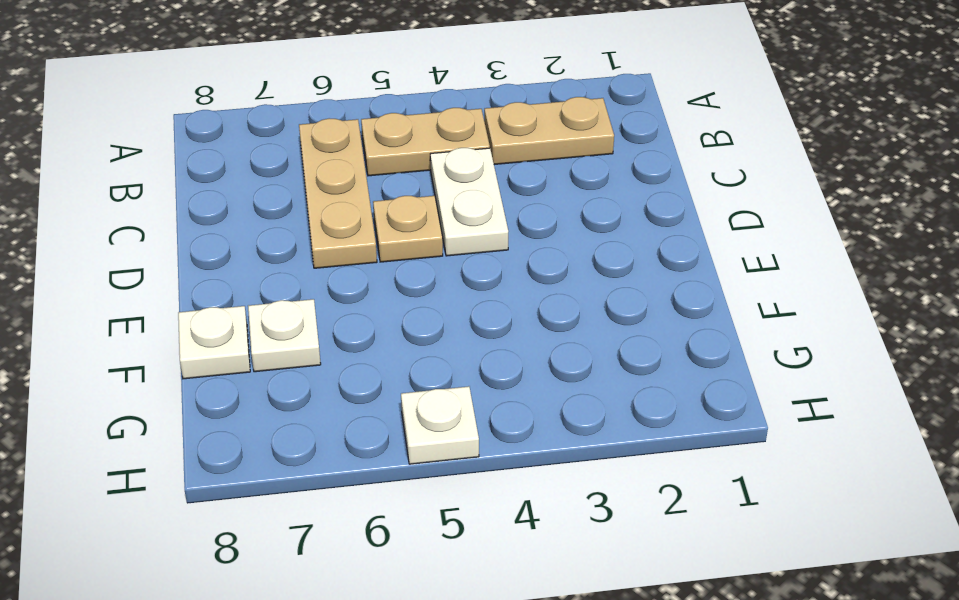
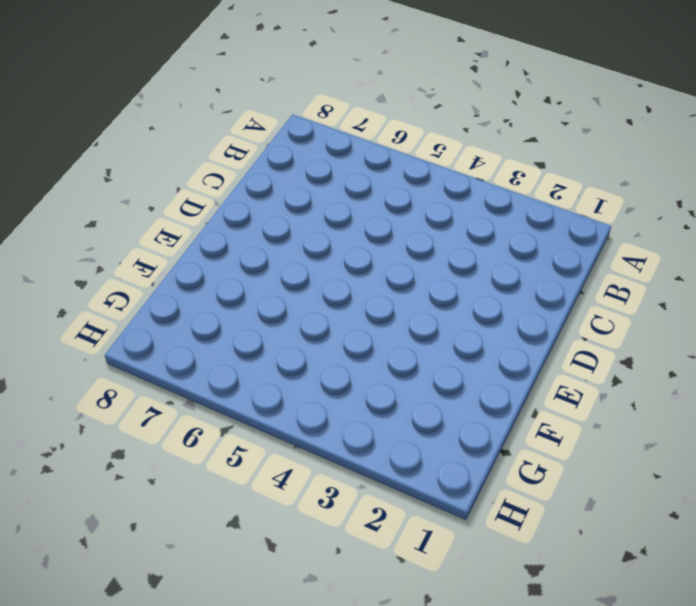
none -> tan 1x2 plate [484,97,614,164]
none -> tan 1x2 plate [361,108,490,176]

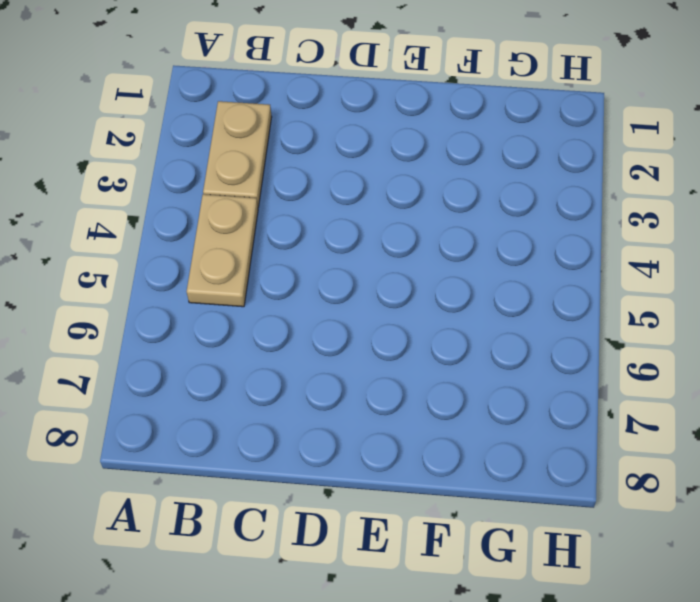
none -> tan 1x3 plate [299,118,377,268]
none -> white 1x2 plate [430,148,508,256]

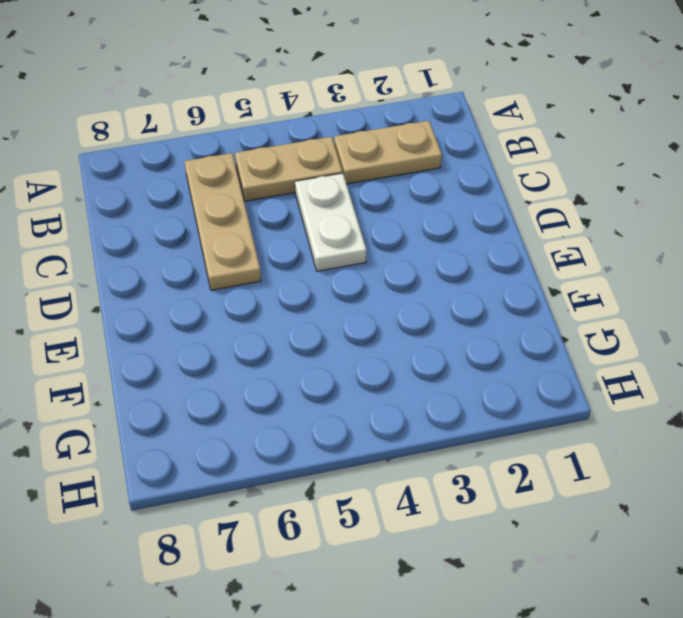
none -> tan 1x1 plate [373,196,443,262]
none -> white 1x1 plate [248,299,321,372]

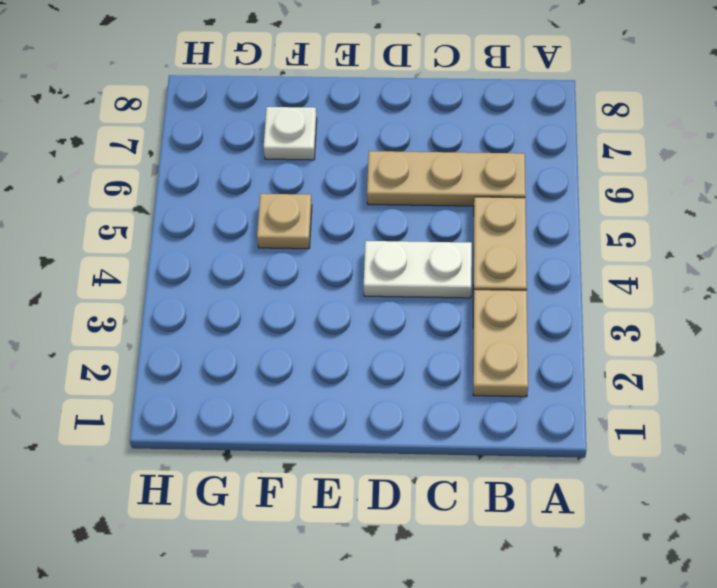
tan 1x1 plate [257,194,312,249] -> tan 1x1 plate moved to [373,196,443,262]
none -> white 1x1 plate [178,306,250,379]
none -> white 1x1 plate [401,386,479,464]

